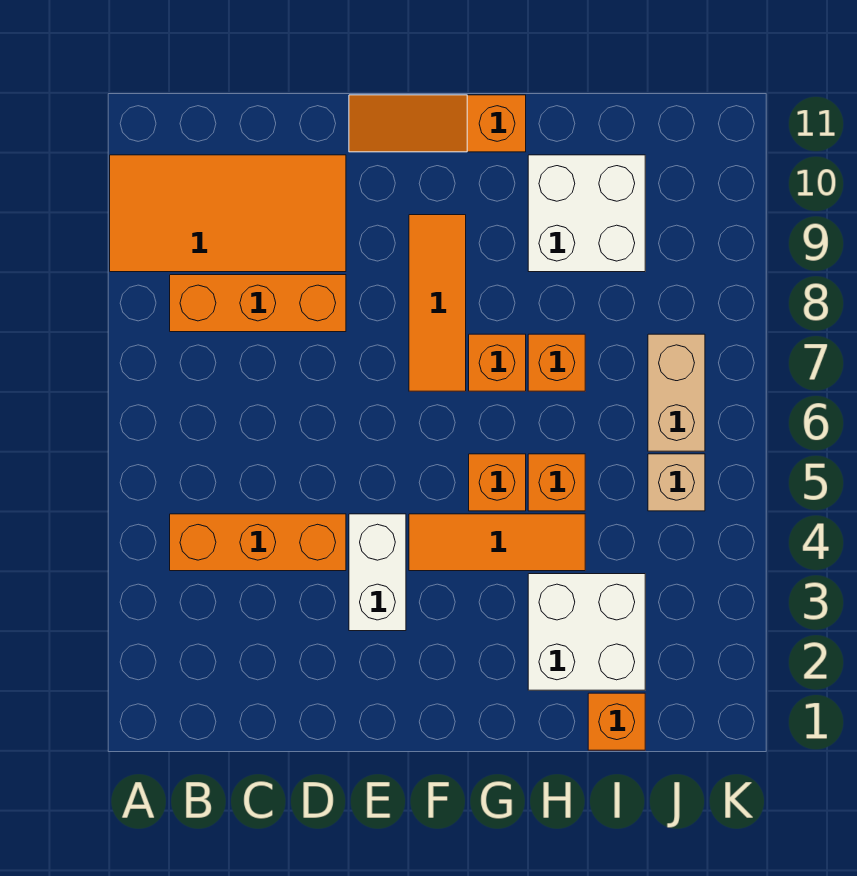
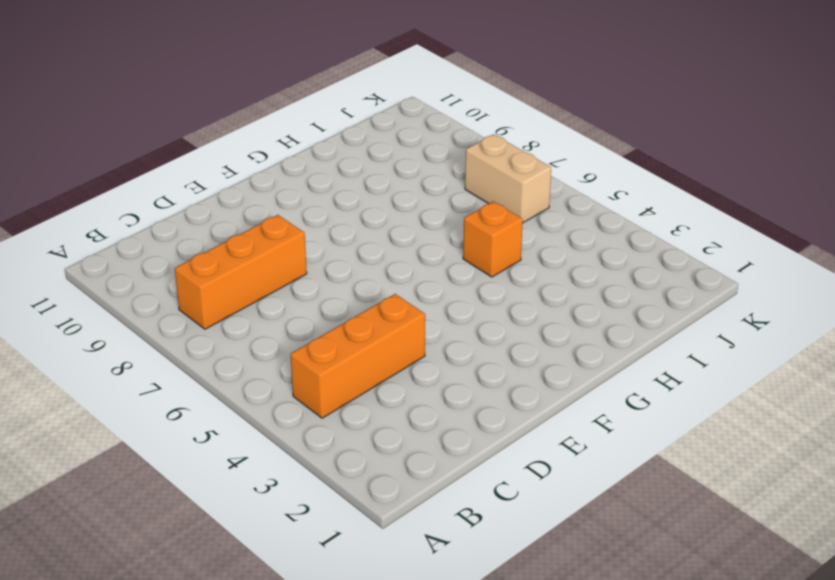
none -> orange 2x4 tile [110,155,346,272]
none -> white 1x2 brick [349,514,406,631]
none -> orange 1x3 slope [349,95,526,152]

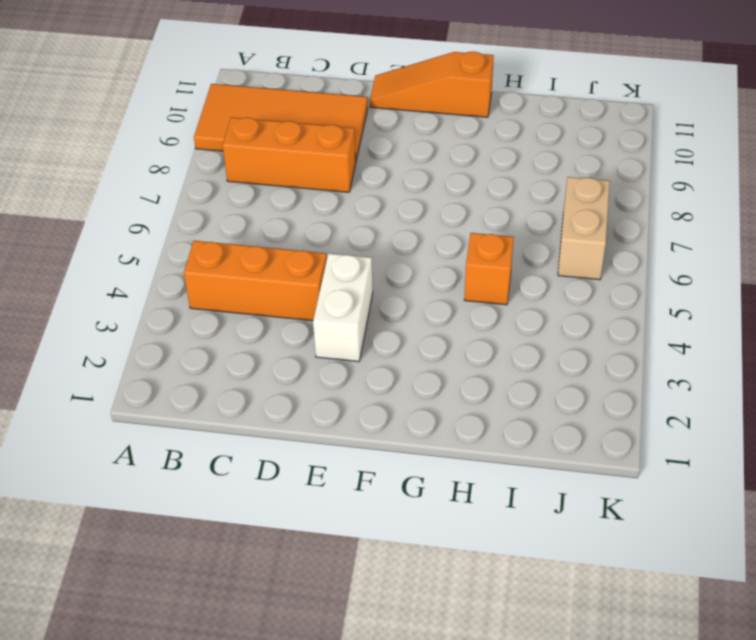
none -> orange 1x3 tile [409,514,585,571]
none -> orange 1x3 tile [409,215,466,391]
none -> orange 1x1 brick [469,454,526,511]

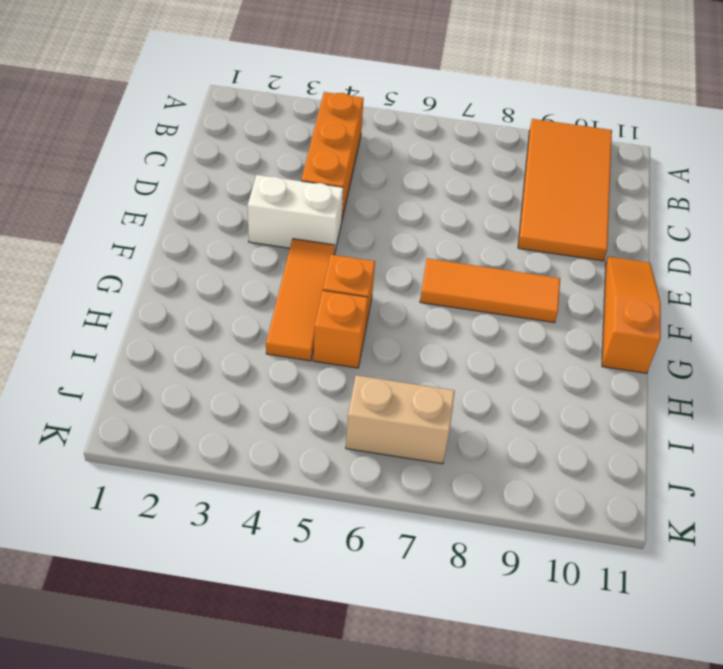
none -> orange 1x3 brick [170,275,346,332]
none -> orange 1x1 brick [469,334,526,391]
none -> white 2x2 brick [528,574,645,690]

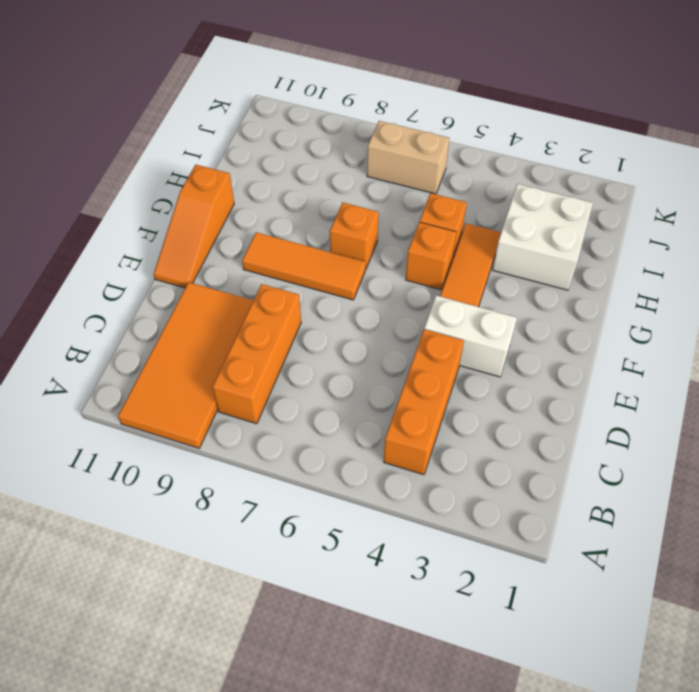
none -> orange 1x1 brick [528,334,585,391]
none -> white 2x2 brick [528,155,645,272]
none -> orange 1x1 brick [588,693,645,750]

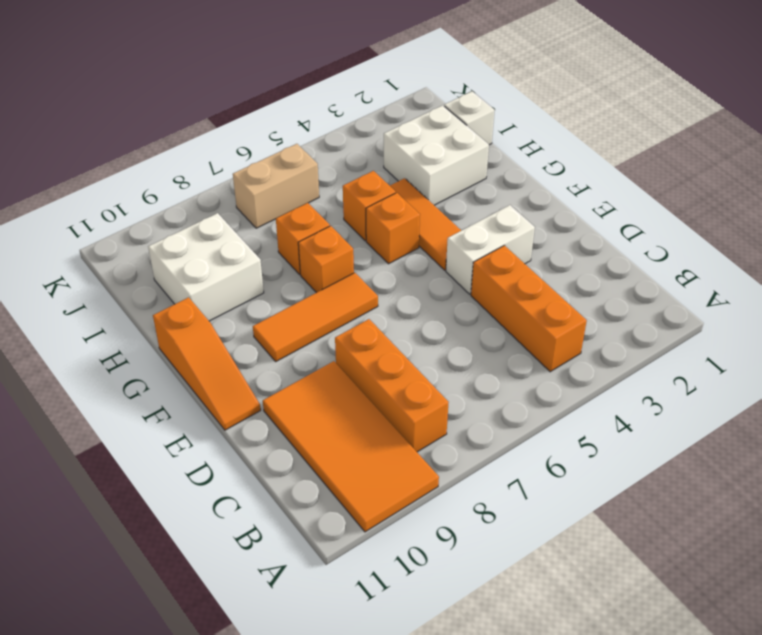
white 1x1 brick [444,91,495,145] -> orange 1x1 brick [588,693,645,750]
none -> tan 1x1 brick [648,454,705,511]

